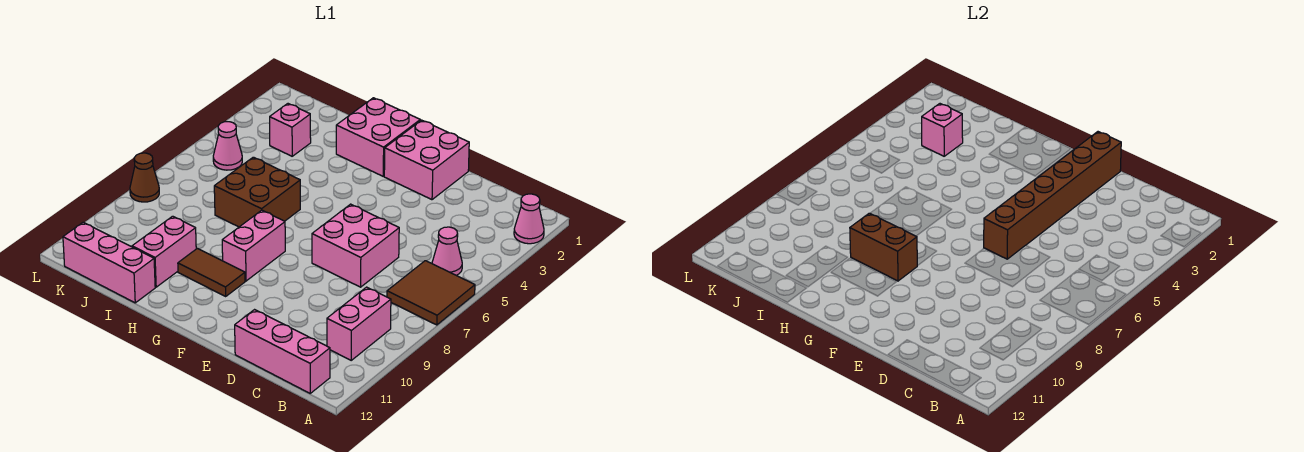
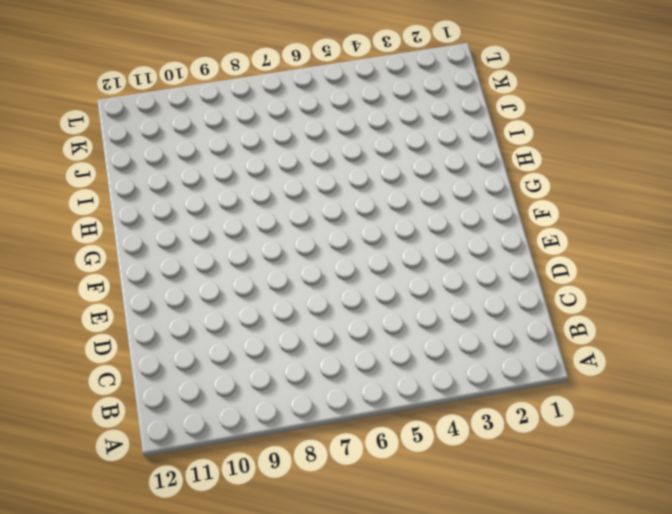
none -> pink 1x1 cone [514,194,544,244]
none -> brown 2x2 tile [387,261,475,325]
none -> pink 1x1 cone [432,227,462,275]

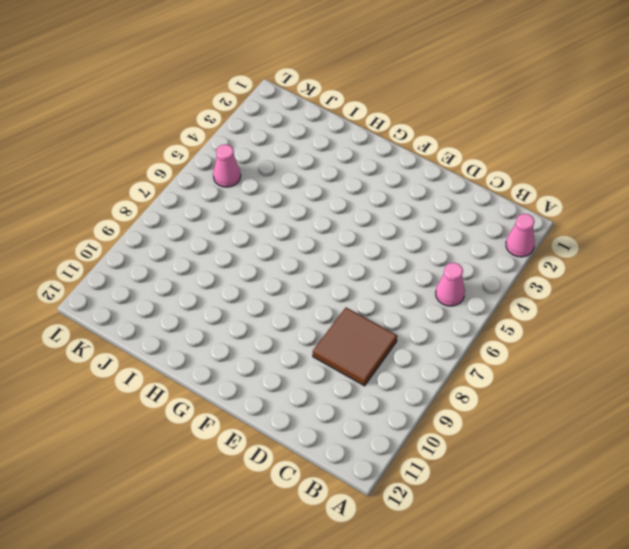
brown 2x2 tile [313,308,397,386] -> brown 2x2 tile moved to [387,261,475,325]
none -> pink 1x2 brick [327,287,391,360]
none -> pink 1x3 brick [235,310,330,393]
none -> pink 2x2 brick [312,204,399,287]

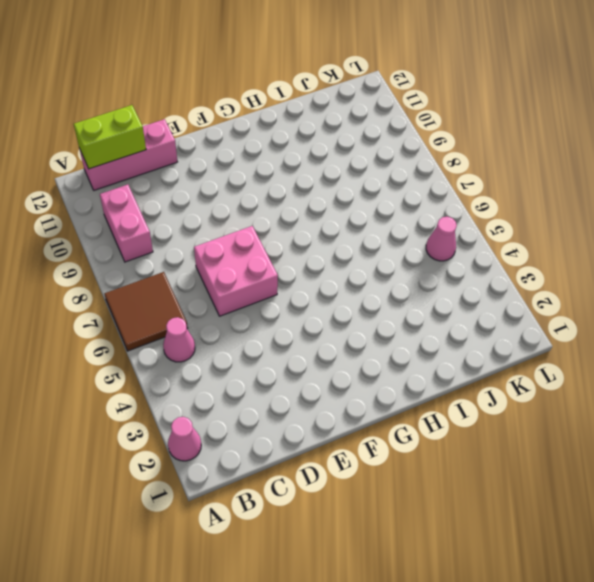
lime 1x2 brick [74,105,146,169] -> none
none -> pink 2x2 brick [384,120,469,200]
none -> pink 2x2 brick [336,98,420,176]
none -> pink 1x2 brick [222,210,285,281]

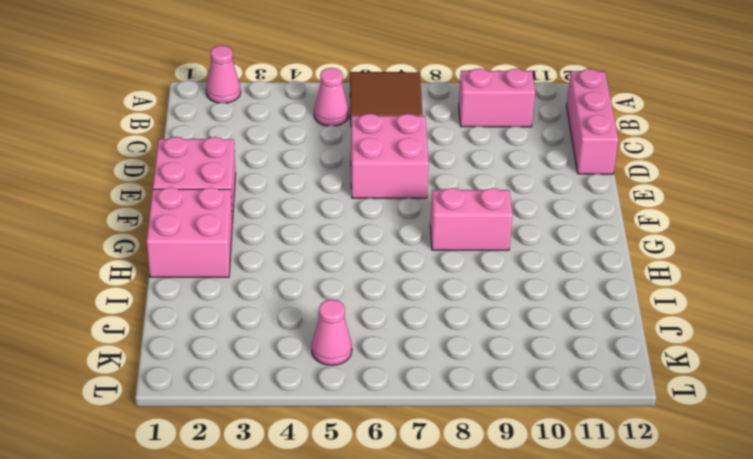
none -> brown 1x2 tile [178,248,245,296]
none -> brown 2x2 brick [214,157,300,227]
none -> pink 1x2 brick [132,216,196,287]

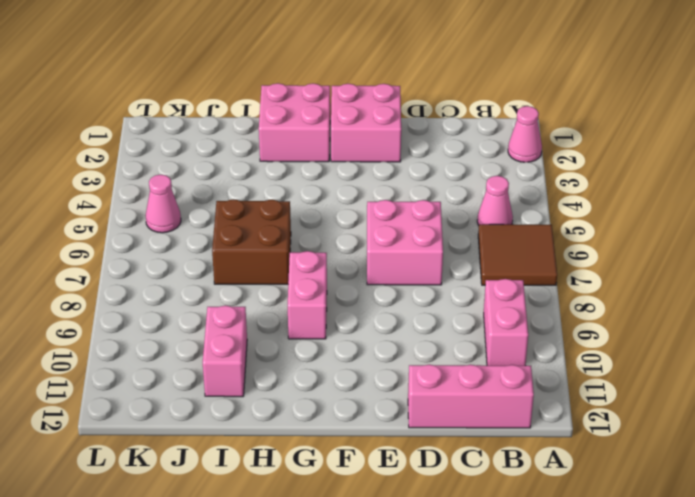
none -> brown 1x2 tile [178,248,245,296]
none -> pink 1x3 brick [63,222,155,303]
none -> pink 1x1 brick [270,104,311,156]

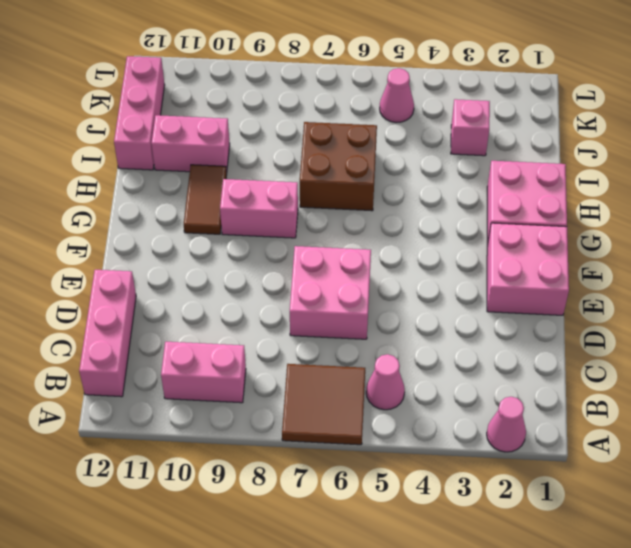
none -> brown 1x1 cone [130,153,159,202]
none -> brown 1x6 brick [984,132,1121,259]
none -> brown 1x2 brick [850,213,917,281]

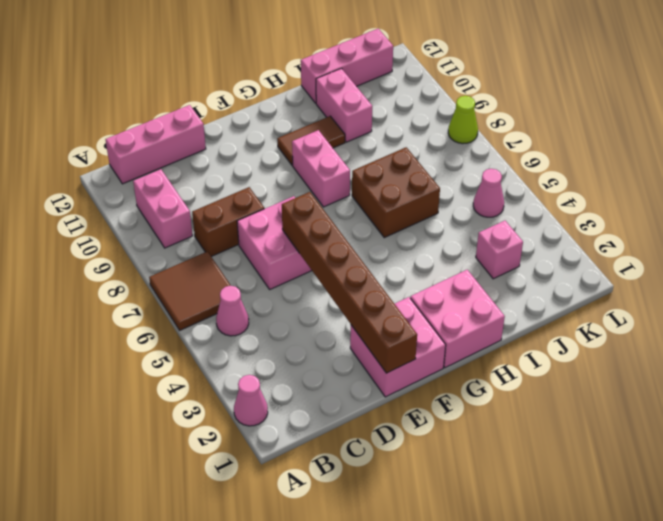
brown 1x2 brick [192,187,264,257] -> brown 1x2 brick moved to [850,213,917,281]
lime 1x1 cone [448,96,478,144] -> brown 1x1 cone [130,153,159,202]
none -> pink 1x1 brick [922,104,963,156]

